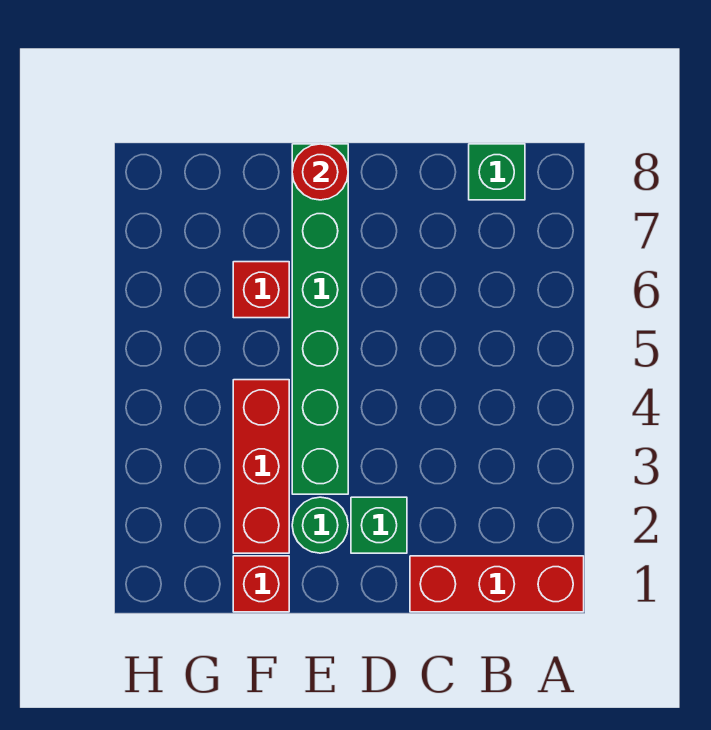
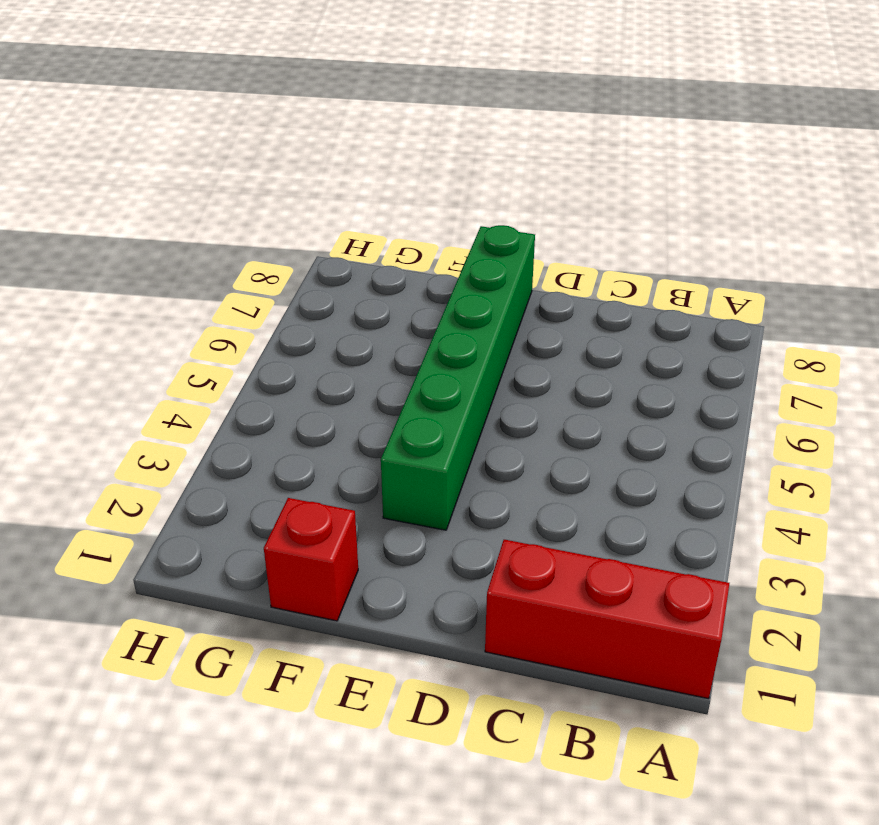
none -> green 1x1 brick [469,144,525,200]
none -> green 1x1 brick [351,497,407,553]

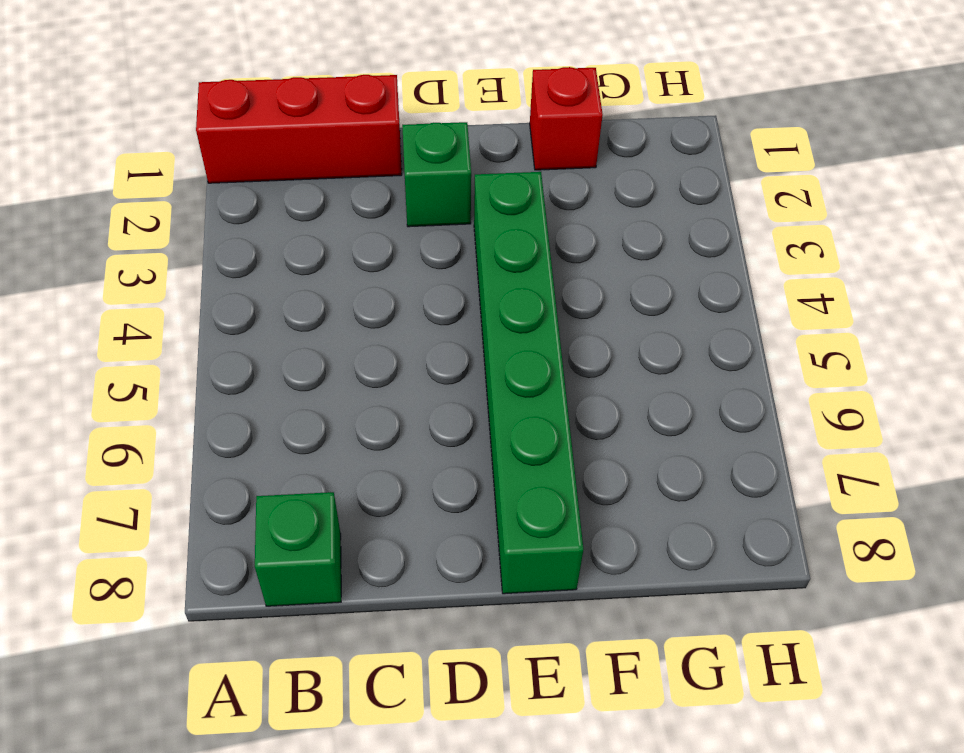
none -> green 1x1 round brick [292,497,348,553]
none -> red 1x3 brick [233,380,289,553]

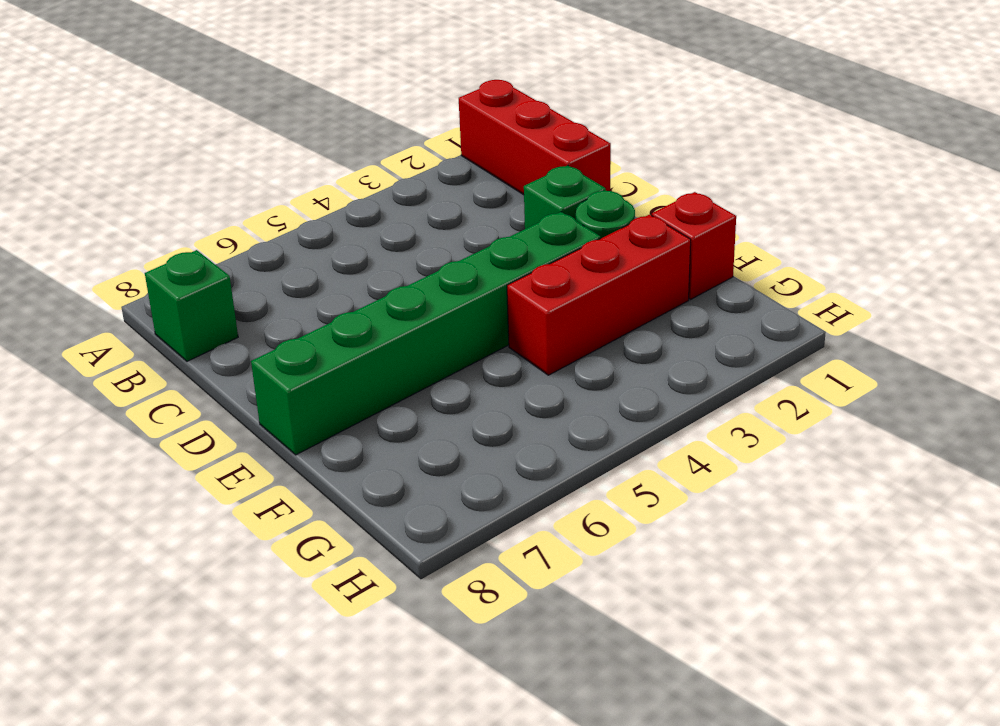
none -> red 1x1 brick [233,262,289,318]
none -> red 1x1 round brick [292,144,348,200]

